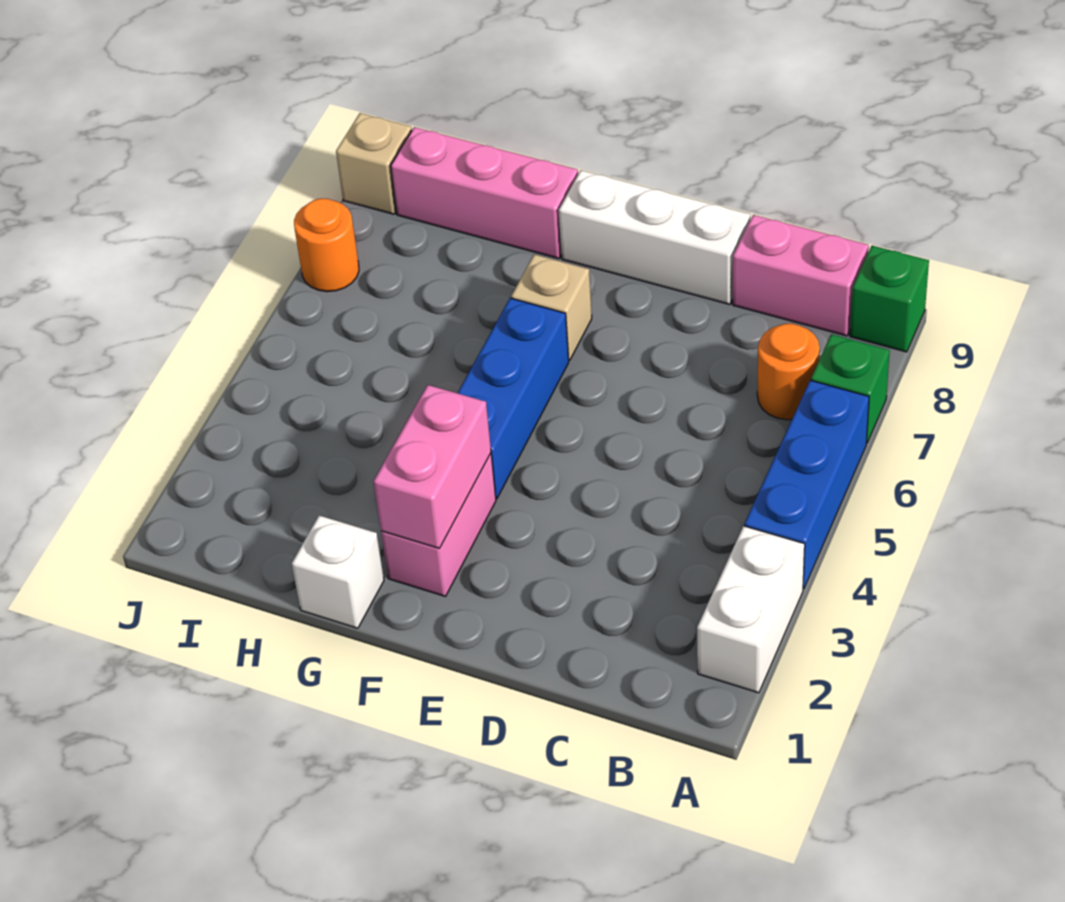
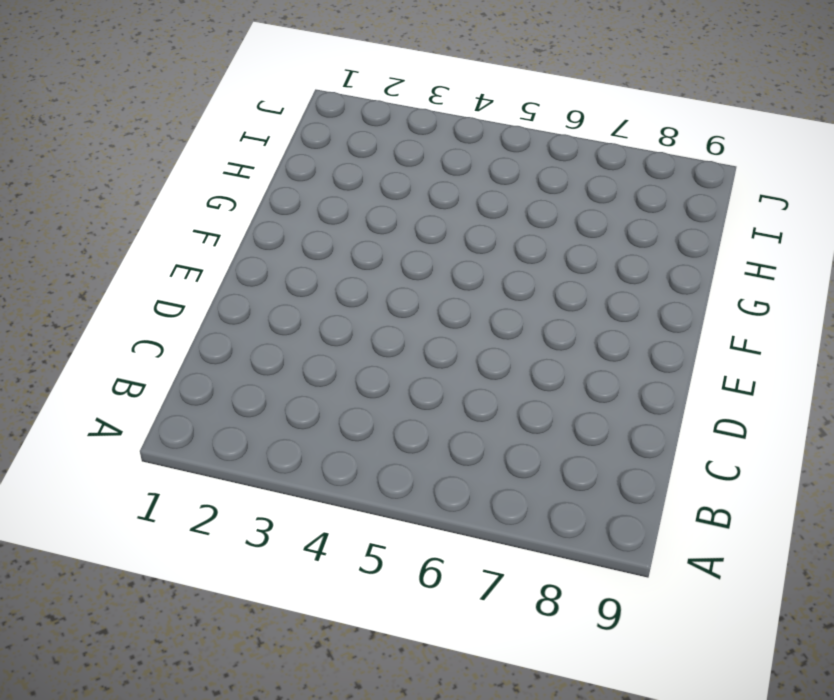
none -> white 1x2 brick [697,526,805,693]
none -> blue 1x3 brick [744,380,869,589]
none -> green 1x1 brick [811,334,890,443]

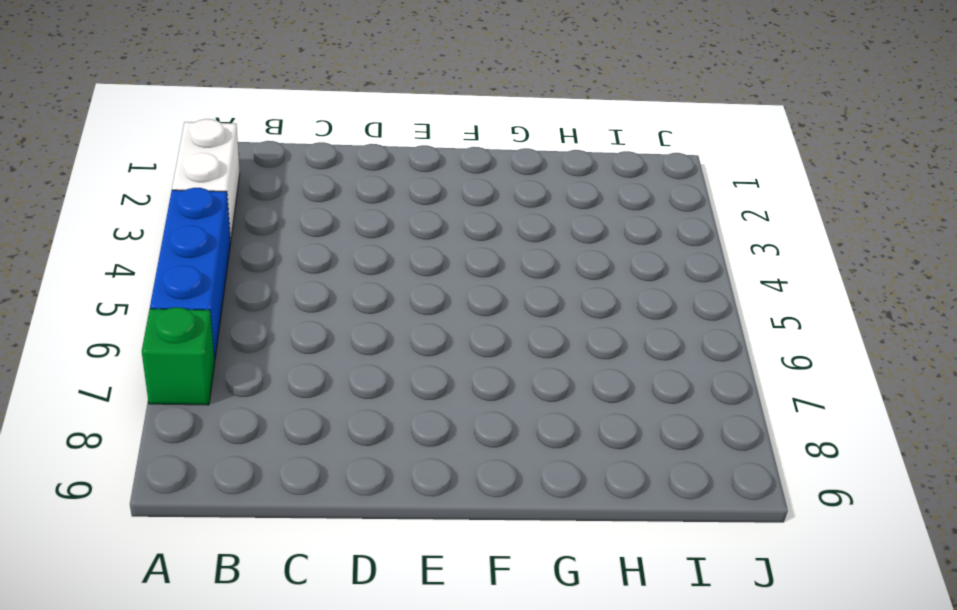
none -> green 1x1 brick [850,246,929,352]
none -> orange 1x1 round brick [757,324,820,420]
none -> pink 1x2 brick [733,215,869,336]

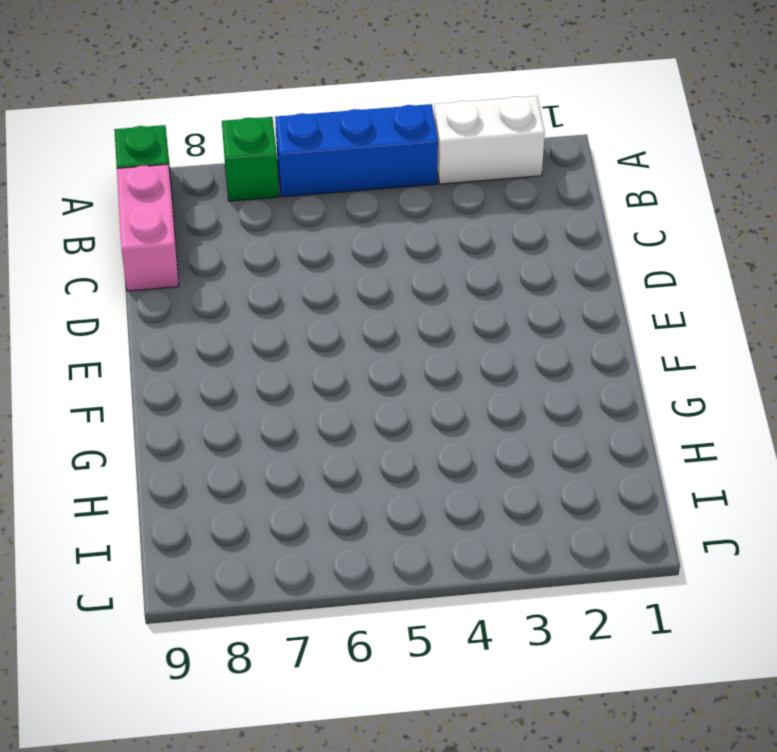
none -> orange 1x1 round brick [757,324,820,420]
none -> white 1x3 brick [559,170,750,305]
none -> pink 1x2 brick [381,454,496,596]

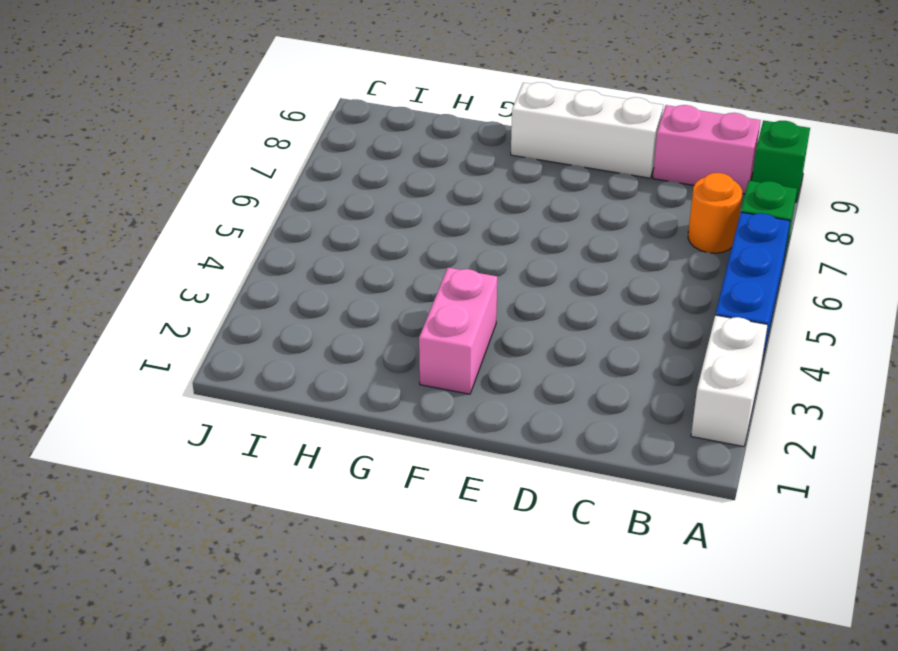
none -> blue 1x3 brick [458,298,569,498]
none -> tan 1x1 brick [511,254,592,360]
none -> white 1x1 brick [292,516,384,628]

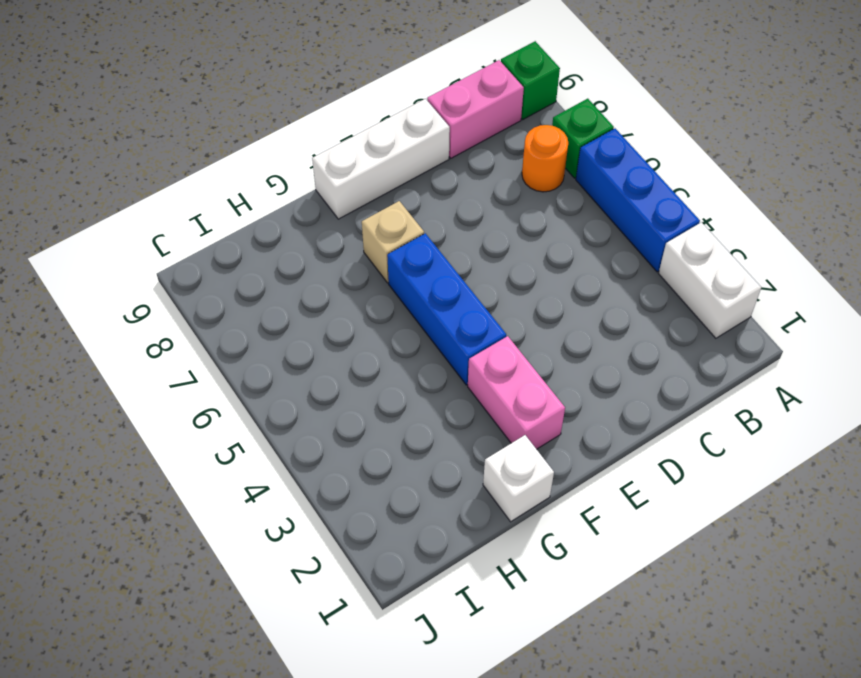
none -> pink 1x3 brick [391,127,578,259]
none -> orange 1x1 round brick [294,199,359,292]
none -> tan 1x1 brick [336,113,412,214]

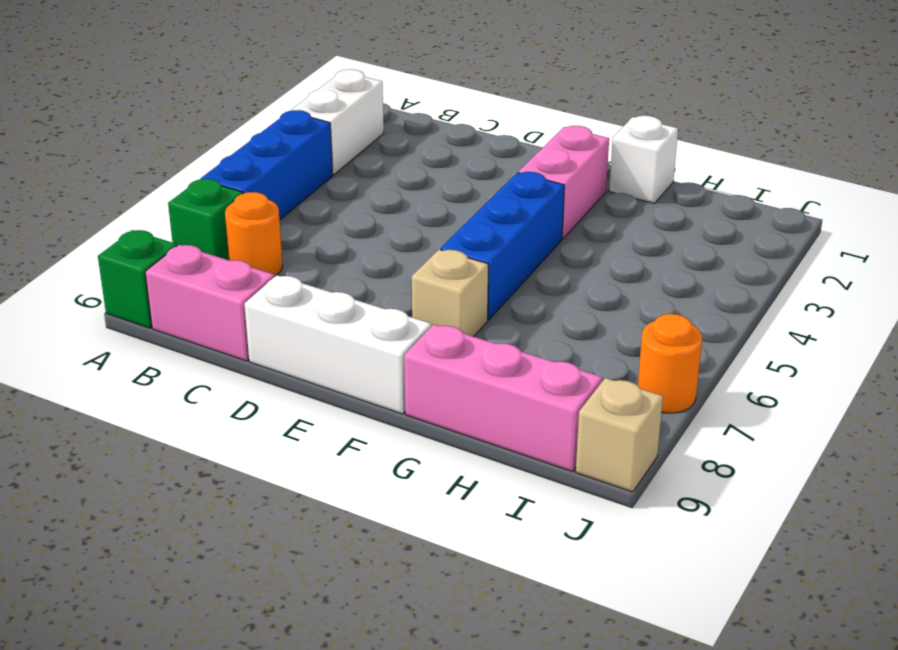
none -> pink 1x2 brick [373,385,491,548]

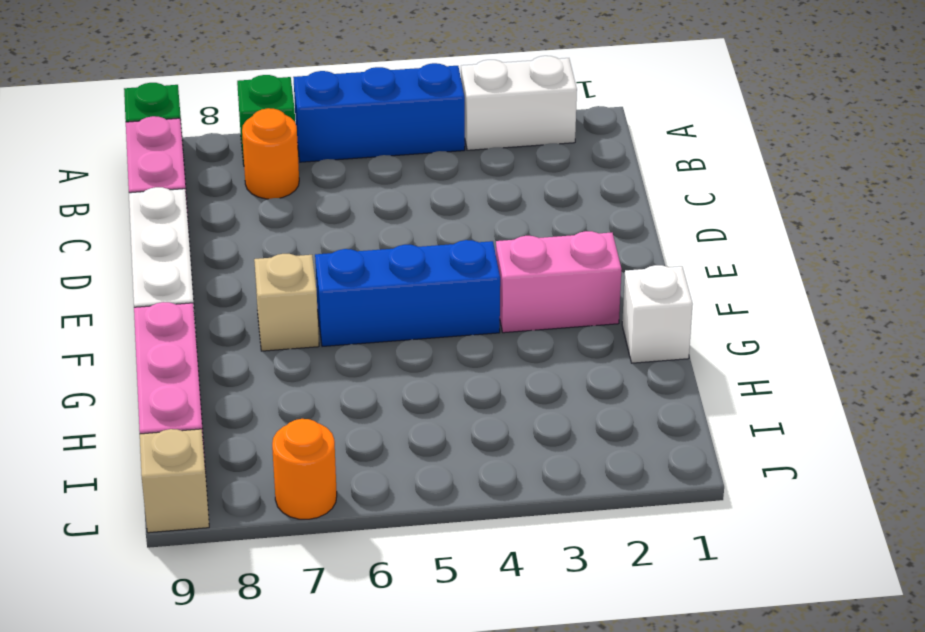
none -> pink 1x2 brick [373,385,491,548]

